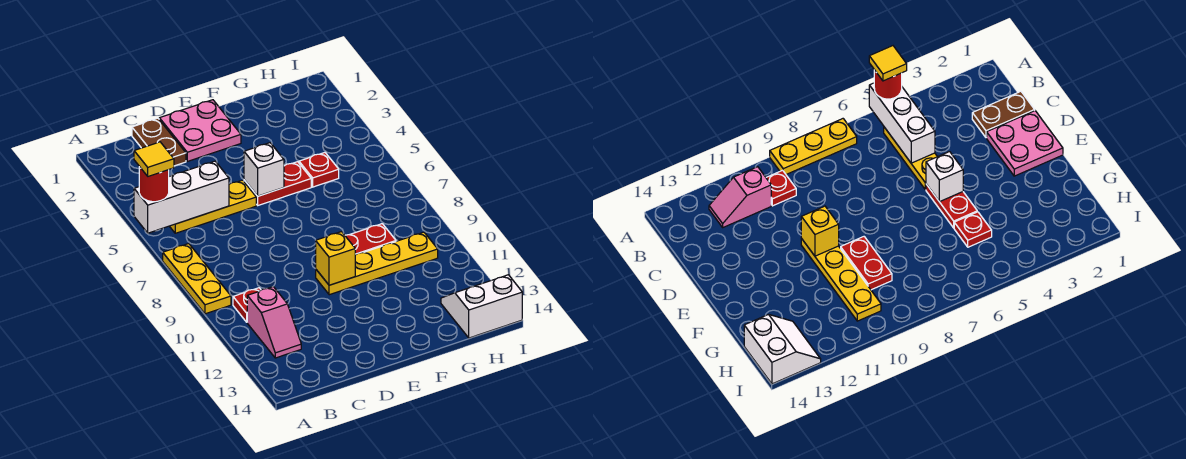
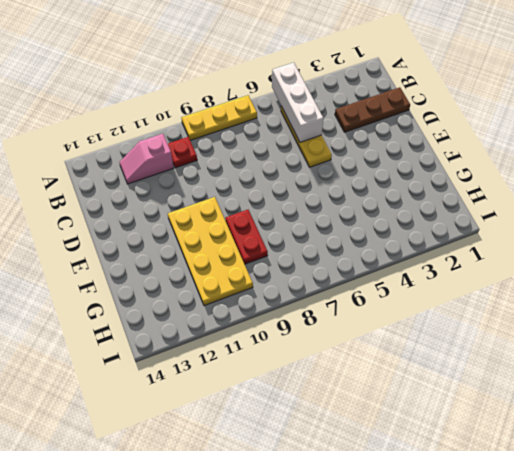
brown 1x3 plate [335,87,410,132] -> brown 1x2 plate [132,118,186,166]
yellow 2x4 plate [168,197,253,306] -> yellow 1x4 plate [316,232,438,295]
none -> pink 2x2 plate [159,100,241,161]
none -> red 1x2 plate [244,162,311,205]
none -> red 1x1 plate [299,153,339,187]

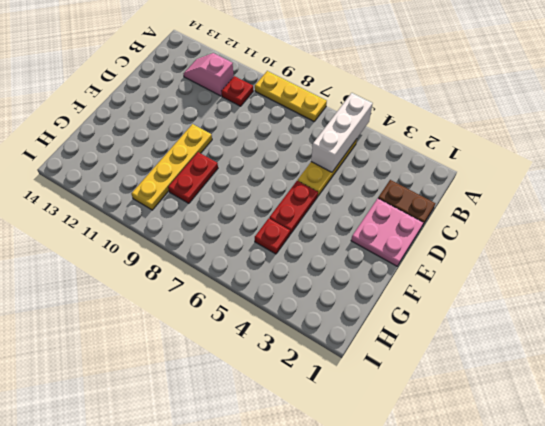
none -> white 2x2 slope [441,275,522,338]
none -> white 1x1 brick [244,143,284,196]
none -> yellow 1x1 brick [316,232,355,285]

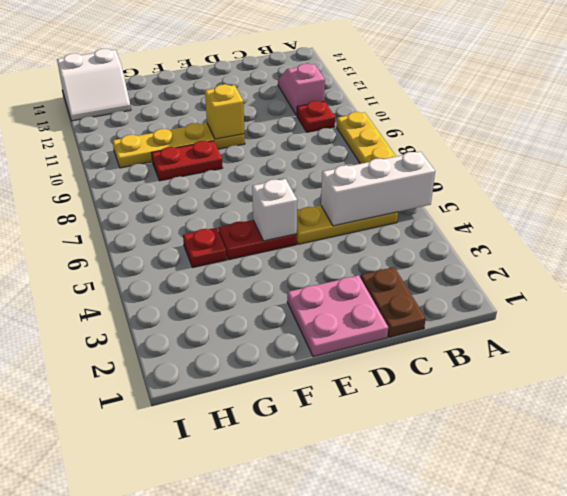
none -> red 1x1 round brick [139,167,169,202]
none -> yellow 1x1 tile [134,142,174,176]

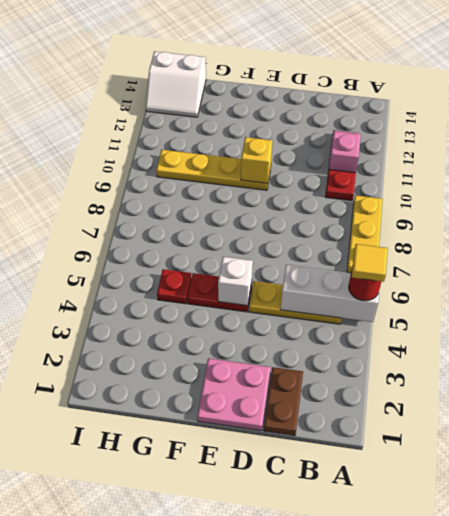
none -> red 1x2 plate [345,224,396,255]

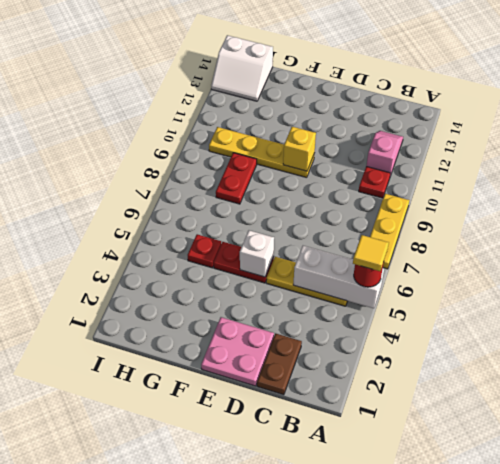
red 1x2 plate [216,153,257,204] -> red 1x2 plate turned to [345,224,396,255]

